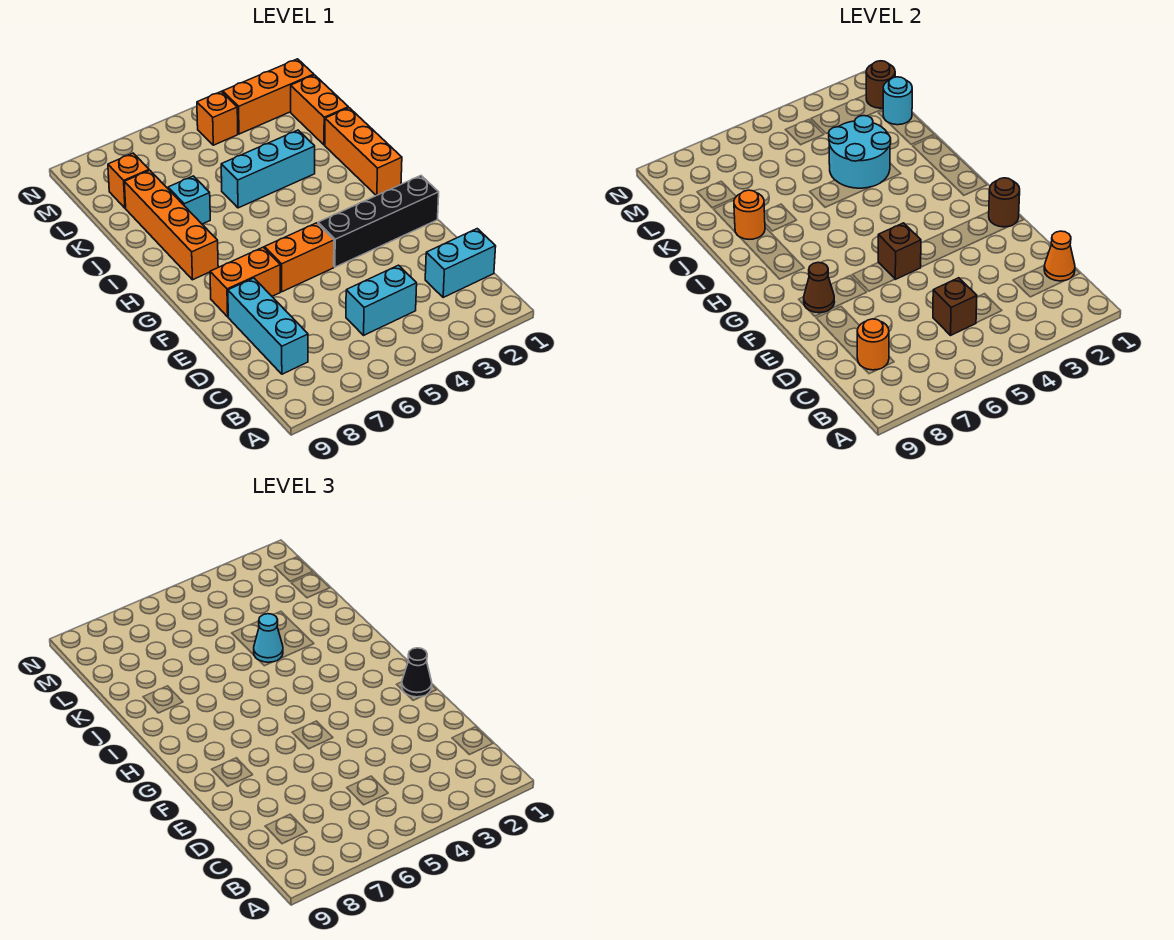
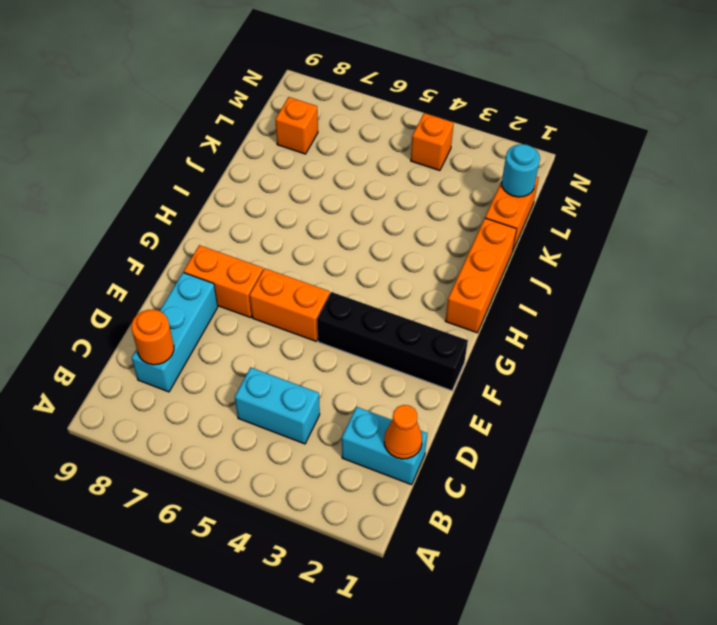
none -> orange 1x4 brick [124,170,218,280]
none -> cyan 1x3 brick [221,130,315,208]
none -> cyan 1x1 brick [168,176,210,224]

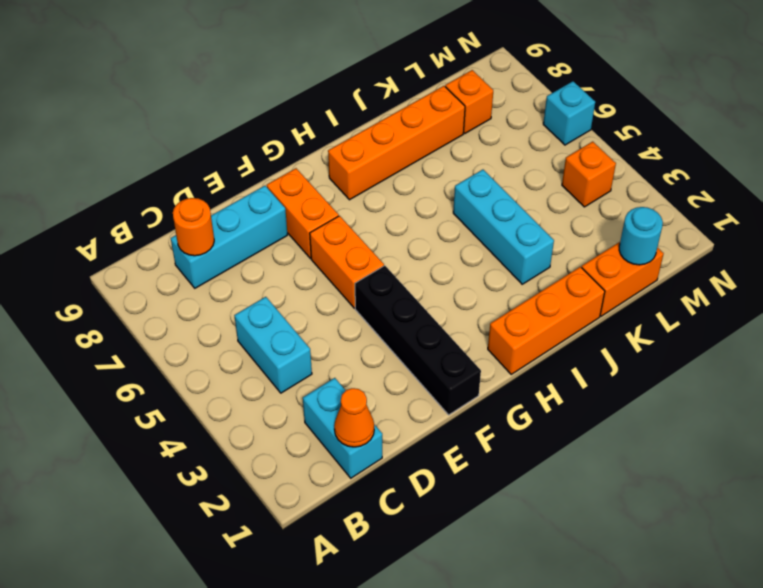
cyan 1x1 brick [543,81,595,145] -> cyan 1x1 brick moved to [168,176,210,224]
none -> orange 1x3 brick [223,59,314,134]
none -> brown 1x1 brick [933,278,977,335]
none -> brown 1x1 round brick [989,178,1020,227]

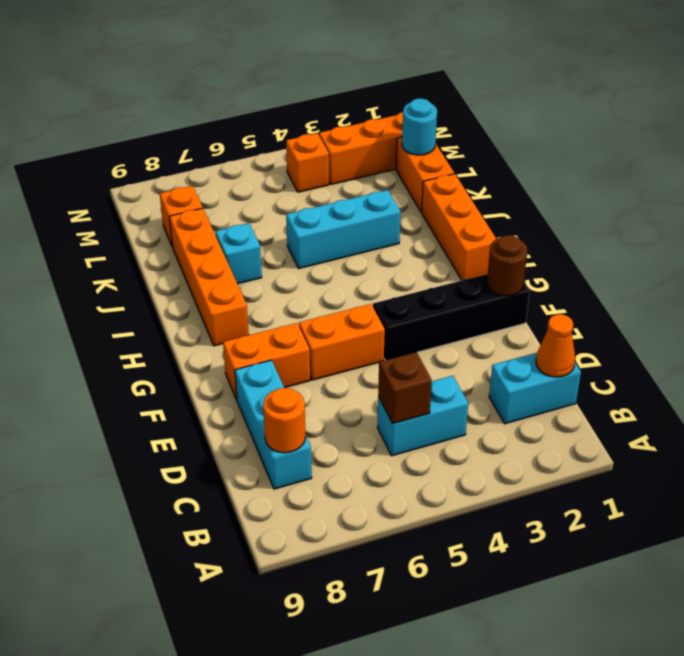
none -> brown 1x1 brick [878,223,921,279]
none -> brown 1x1 cone [804,262,834,313]
none -> cyan 2x2 round brick [829,116,891,188]

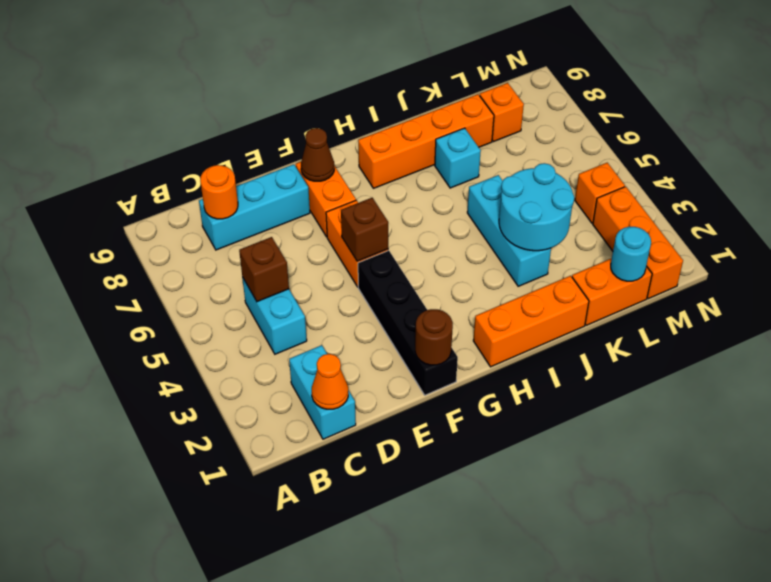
none -> orange 1x1 round brick [734,190,765,239]
none -> brown 1x1 round brick [866,61,895,108]
none -> black 1x1 cone [402,648,432,697]

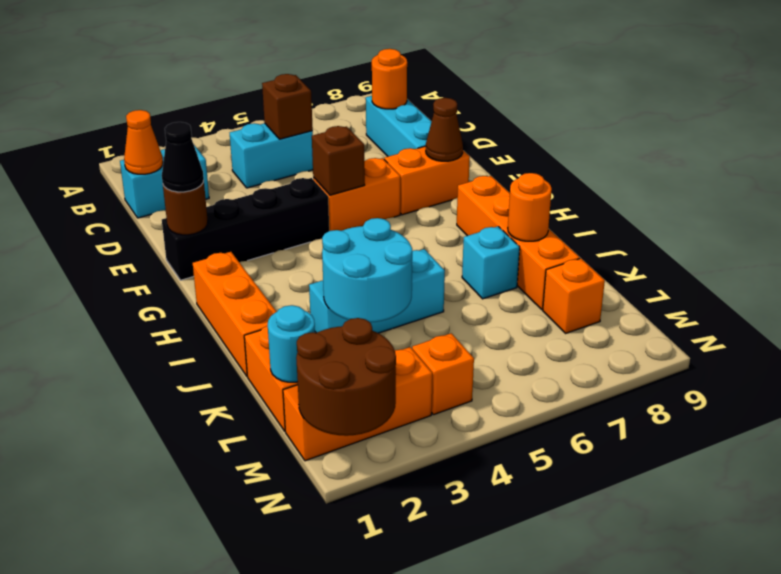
brown 2x2 round brick [296,318,396,436] -> brown 1x1 round brick [866,61,895,108]
none -> cyan 1x1 cone [254,614,283,662]

